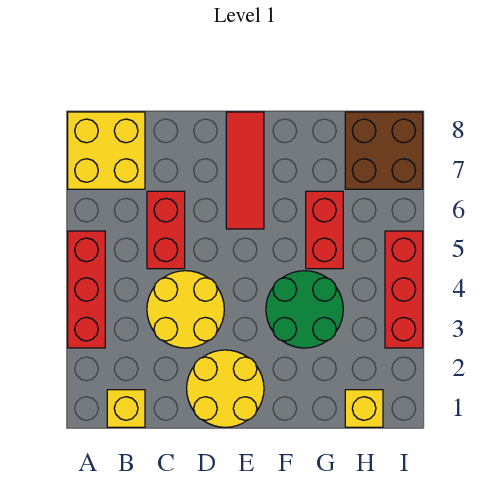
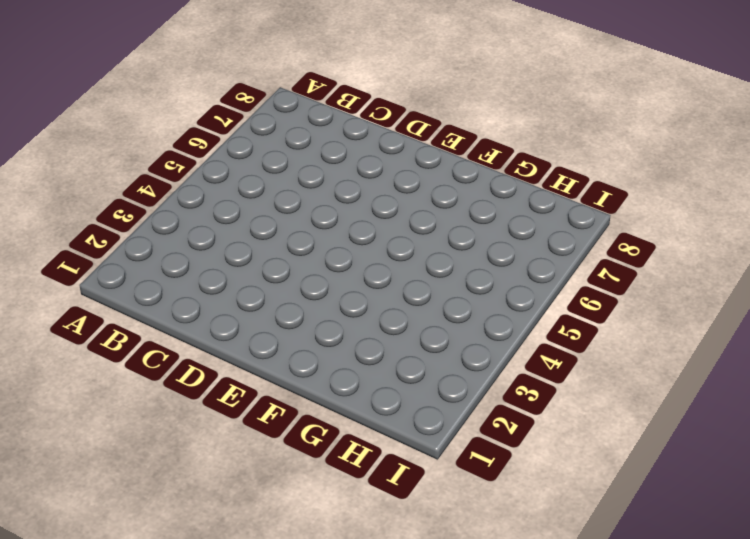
none -> red 1x3 brick [68,231,105,348]
none -> yellow 2x2 brick [68,112,145,189]
none -> yellow 1x1 brick [107,390,145,427]

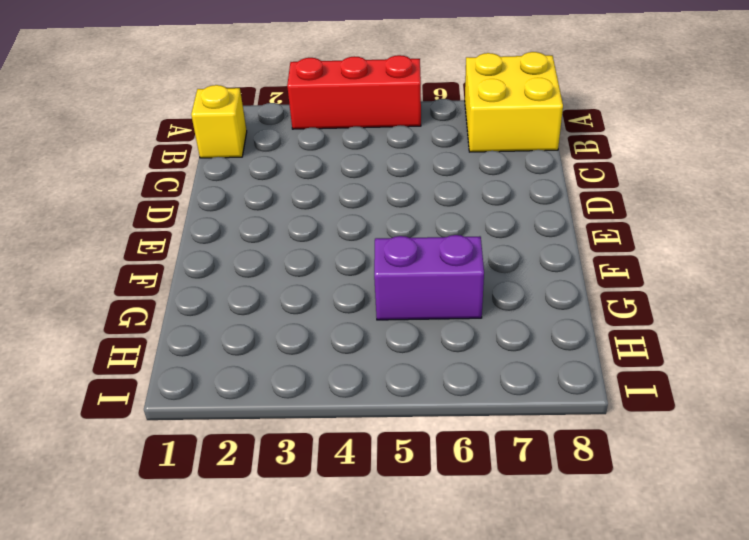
purple 1x2 brick [374,235,484,320] -> red 1x2 brick [306,191,343,269]
none -> yellow 2x2 round brick [147,271,224,348]
none -> red 1x2 brick [147,191,185,269]
none -> yellow 2x2 round brick [187,350,264,427]

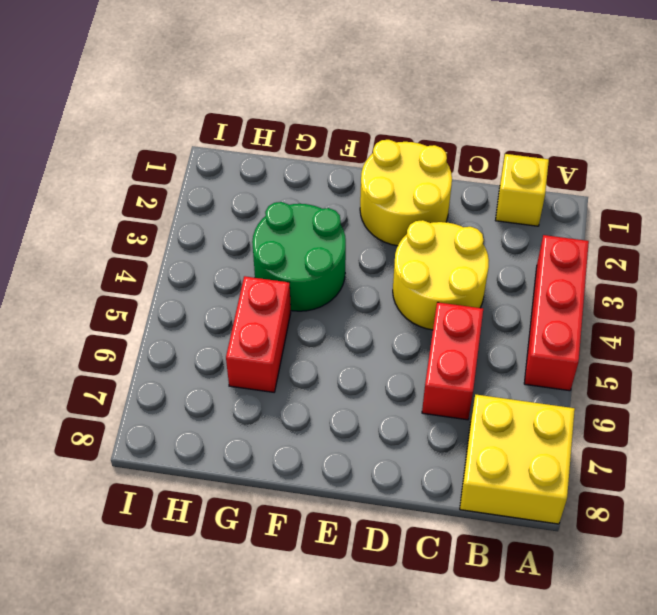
none -> red 1x3 tile [226,112,264,229]
none -> yellow 1x1 brick [345,390,383,427]
none -> brown 2x2 brick [345,112,423,189]

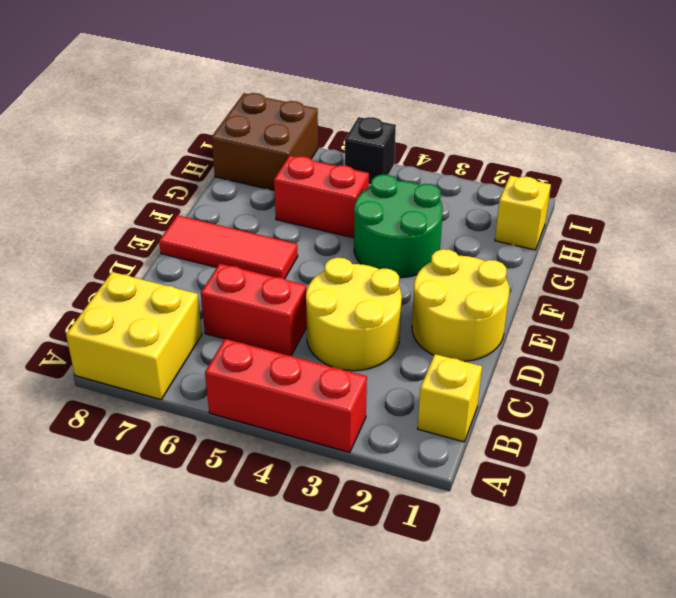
black 1x1 brick [345,117,396,185] -> red 1x3 brick [385,231,423,348]

